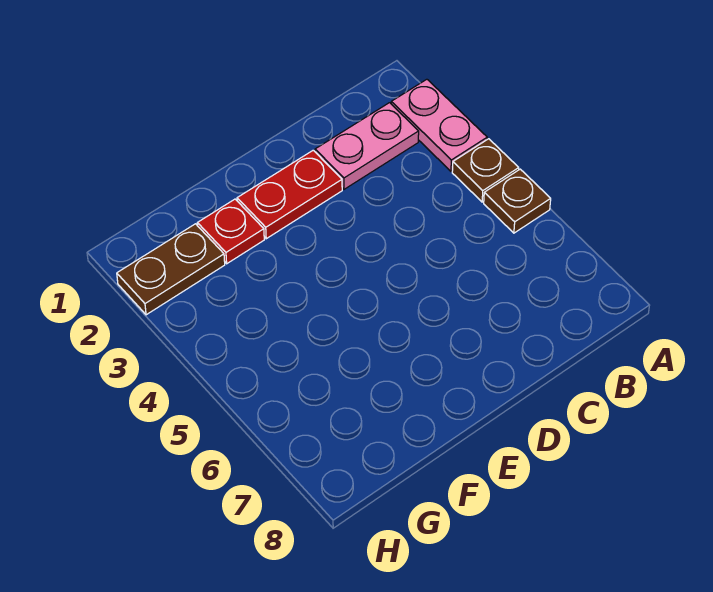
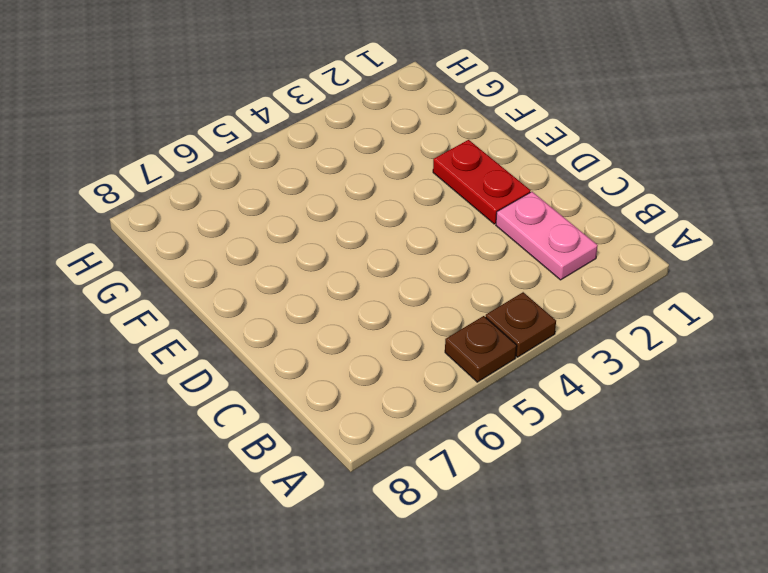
none -> pink 1x2 plate [391,79,487,171]
none -> red 1x1 plate [197,199,264,264]

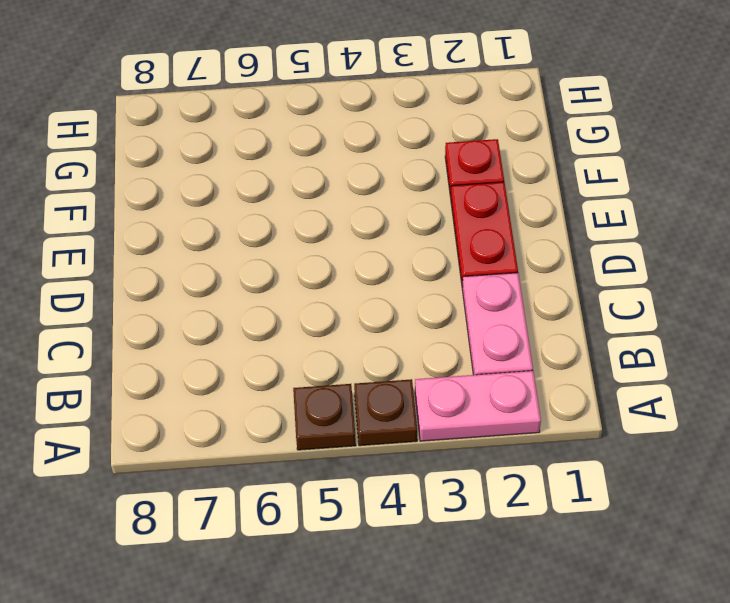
none -> brown 1x2 plate [117,224,225,315]

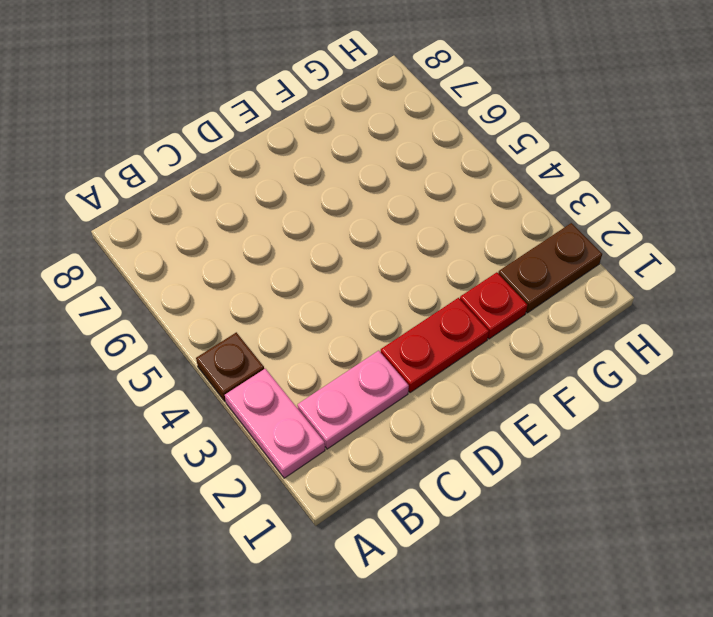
none -> brown 1x1 plate [484,169,551,233]

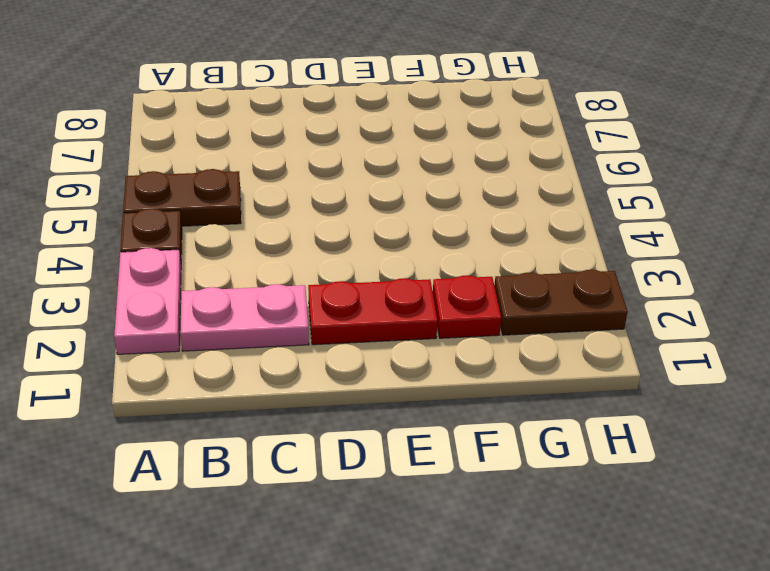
brown 1x2 plate [123,169,241,226] -> brown 1x1 plate [484,169,551,233]

